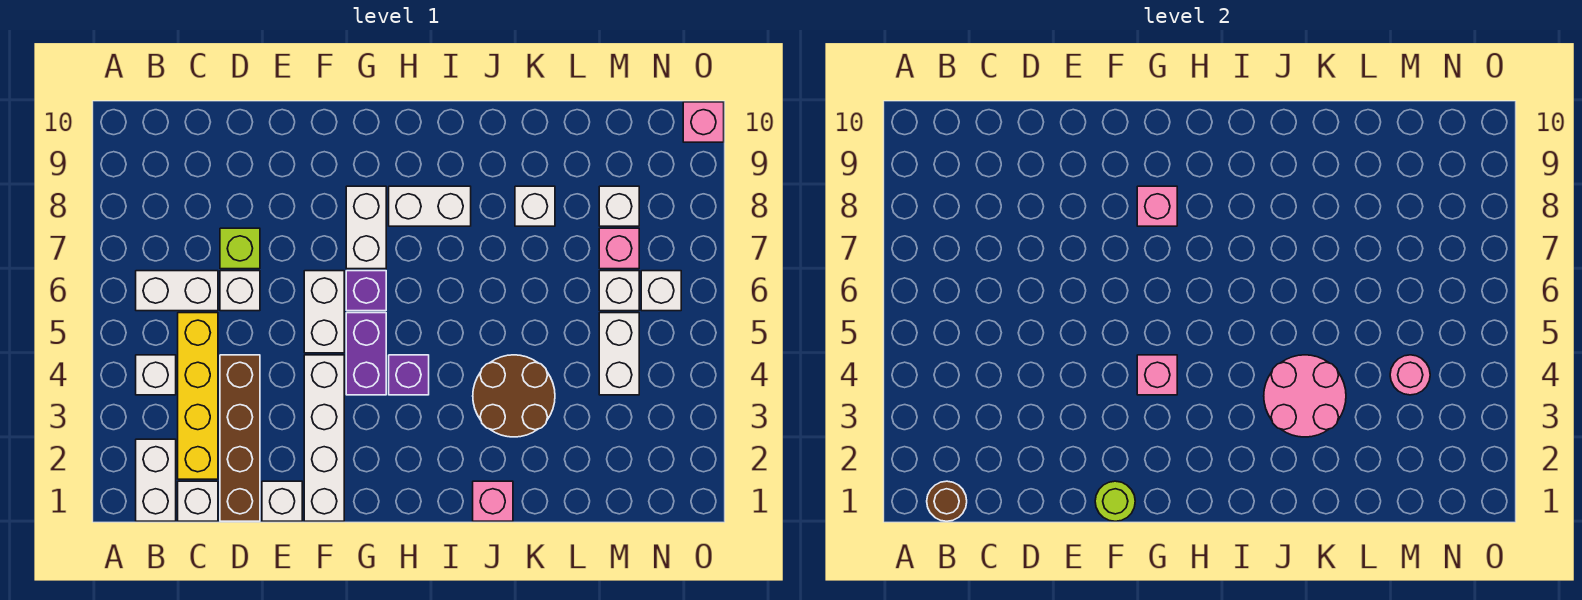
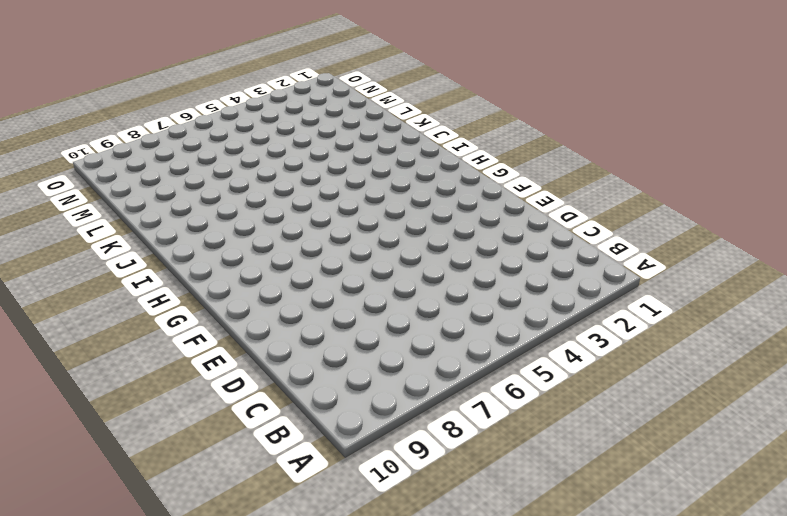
none -> white 1x2 brick [136,439,176,521]
none -> white 1x1 brick [136,355,176,395]
none -> white 1x2 brick [136,271,218,311]
none -> white 1x1 brick [178,481,218,521]

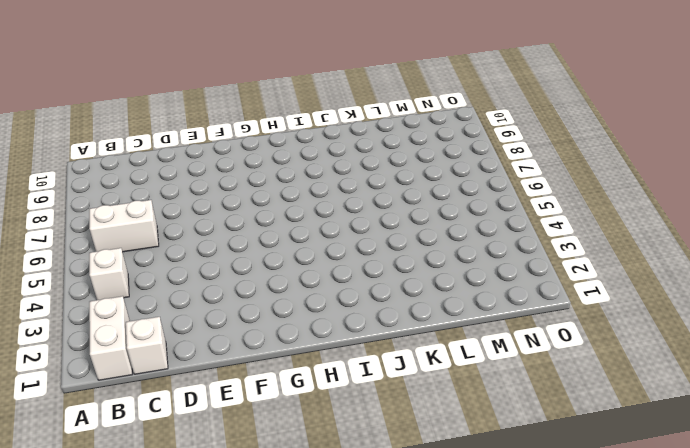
none -> yellow 1x4 brick [178,313,218,479]
none -> brown 1x4 brick [220,355,260,521]
none -> white 1x1 brick [220,271,260,311]
none -> lime 1x1 brick [220,228,260,269]

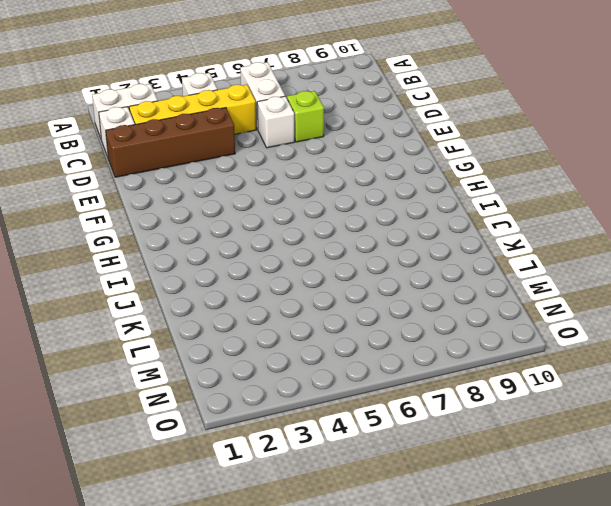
none -> white 1x1 brick [262,481,302,521]
none -> white 1x4 brick [304,355,344,521]
none -> white 1x2 brick [304,271,344,353]
none -> purple 1x2 brick [346,313,386,395]

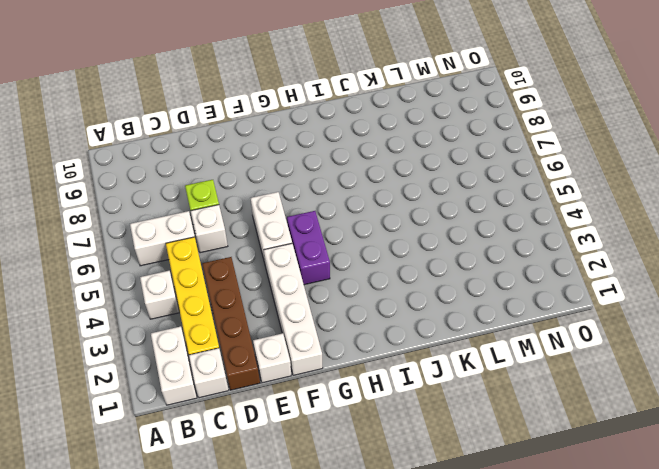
none -> purple 1x1 brick [346,271,386,311]
none -> white 1x2 brick [346,186,386,269]
none -> purple 1x1 brick [389,355,429,395]
none -> white 1x2 brick [389,186,471,226]

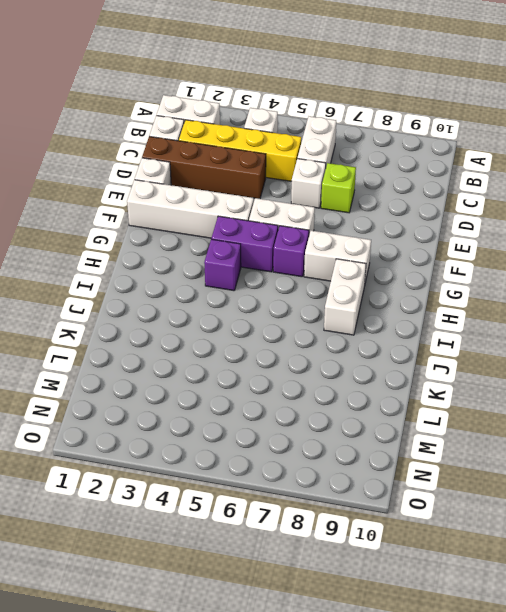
none -> pink 1x1 brick [473,481,513,521]
none -> brown 2x2 round brick [473,355,555,437]
none -> white 1x1 brick [515,186,555,226]
none -> white 1x2 brick [599,313,639,395]

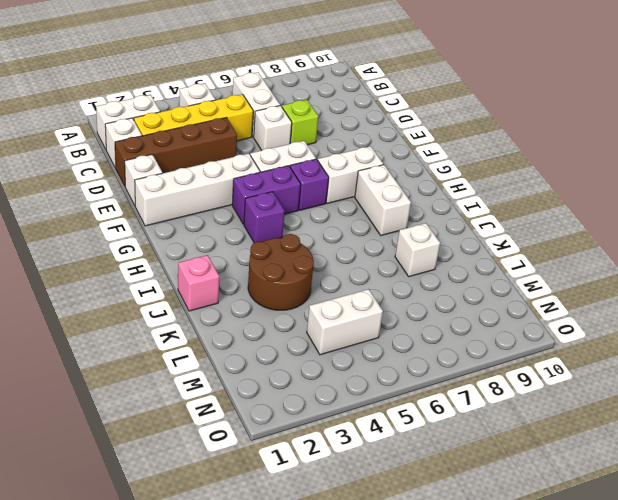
none -> white 1x1 brick [599,271,639,311]
none -> pink 1x1 brick [599,228,639,269]
none -> white 1x1 brick [599,186,639,226]
none -> white 1x1 brick [641,271,681,311]

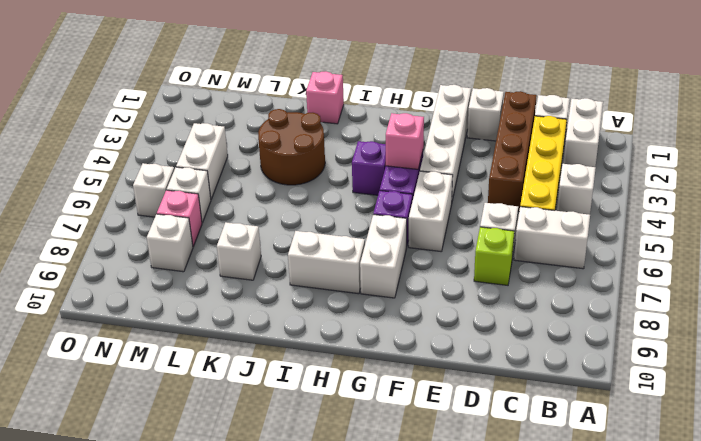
none -> pink 1x1 brick [683,102,724,142]
none -> brown 1x1 round brick [927,481,967,521]
none -> lime 1x1 round brick [1095,481,1135,521]
none -> pink 1x1 brick [1137,186,1177,226]

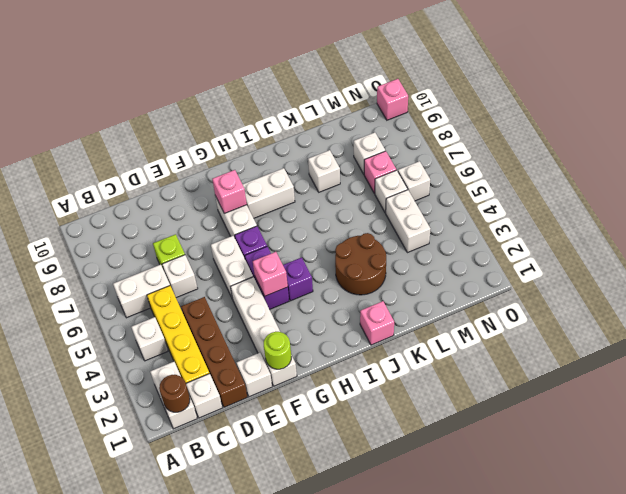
none -> pink 2x2 round brick [1264,355,1346,437]
none -> pink 1x1 round brick [1390,355,1430,395]

